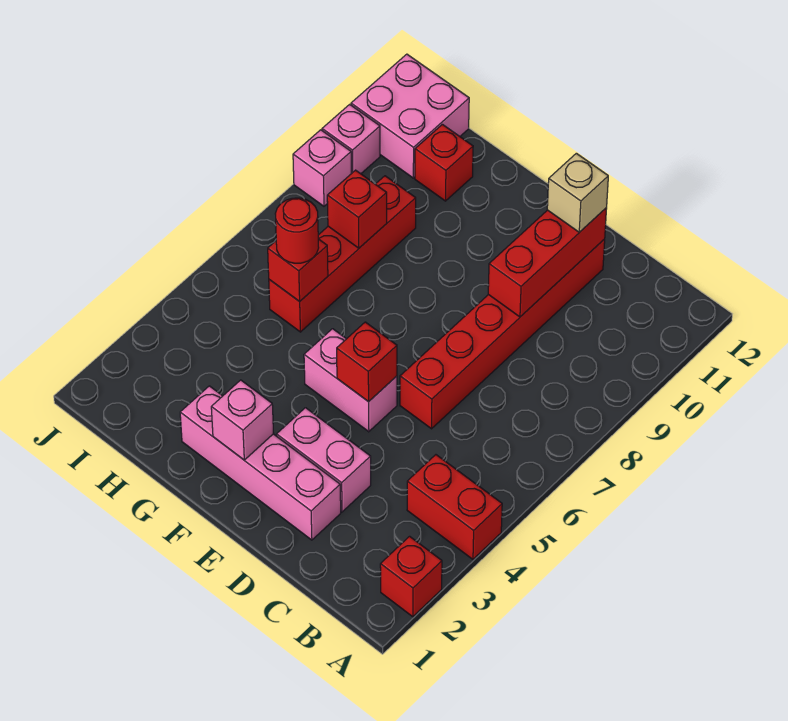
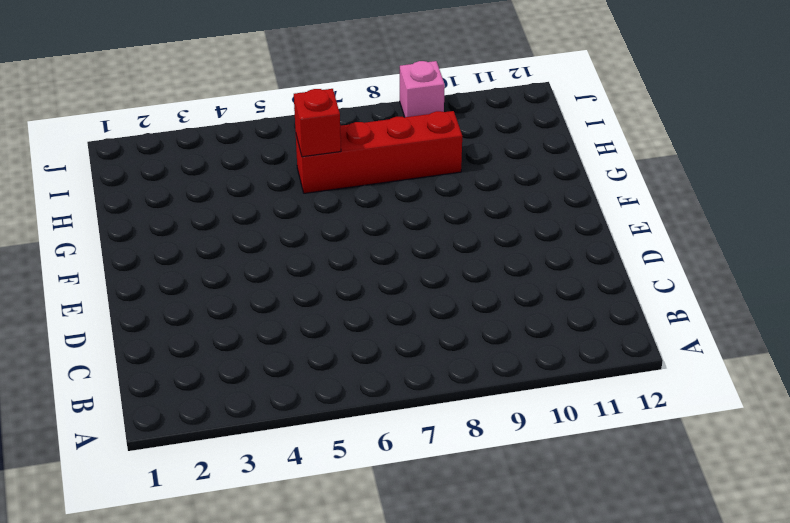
none -> red 1x1 brick [380,536,442,617]
none -> red 1x2 brick [407,455,502,559]
none -> pink 1x4 brick [180,386,341,540]

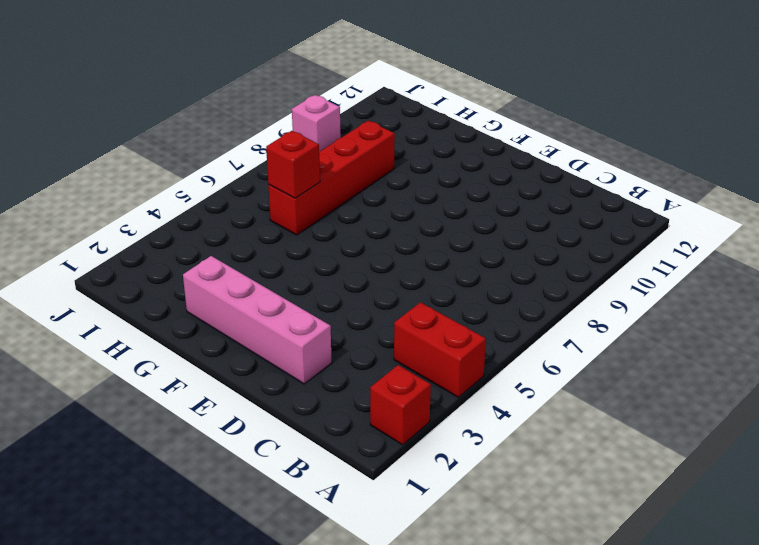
none -> pink 1x2 brick [277,408,371,512]
none -> red 1x6 brick [400,239,605,429]
none -> pink 1x2 brick [304,329,397,432]

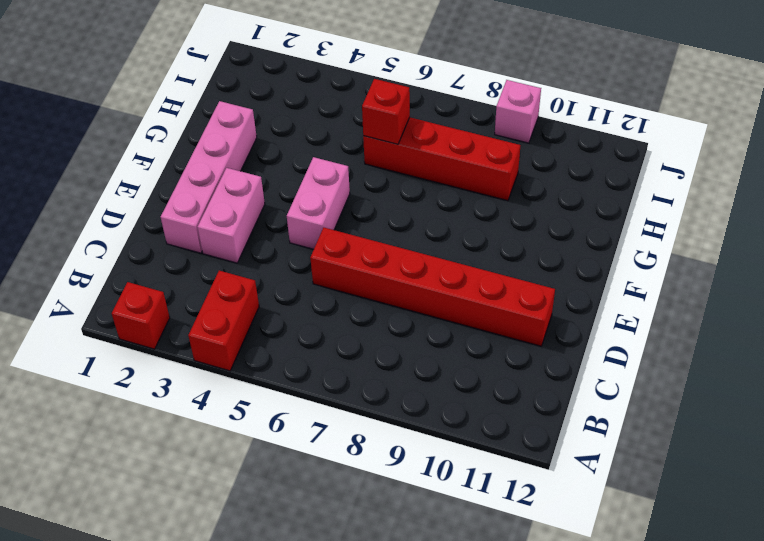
none -> red 1x1 brick [415,124,473,201]
none -> pink 2x2 brick [351,54,469,178]
none -> pink 1x1 brick [322,104,380,174]

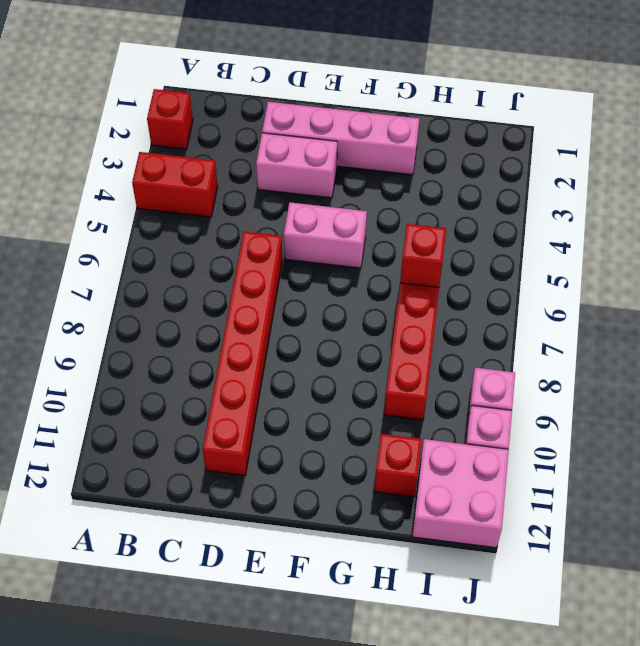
none -> red 1x3 brick [488,208,607,317]
none -> red 1x1 brick [337,322,397,402]
none -> pink 1x1 brick [211,380,274,460]

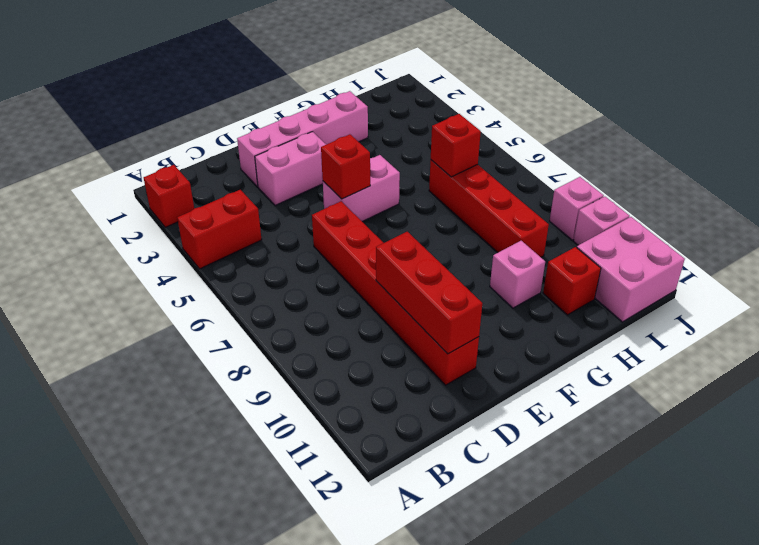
pink 1x1 brick [490,241,545,308] -> pink 1x1 brick moved to [211,380,274,460]
none -> red 1x1 brick [327,170,387,248]
none -> tan 1x1 brick [547,153,608,232]
none -> red 1x1 round brick [275,198,319,263]

